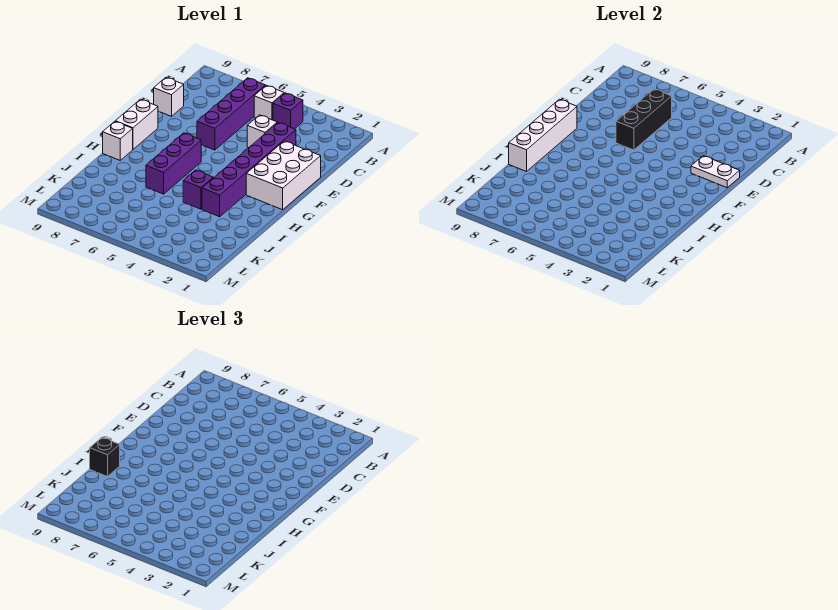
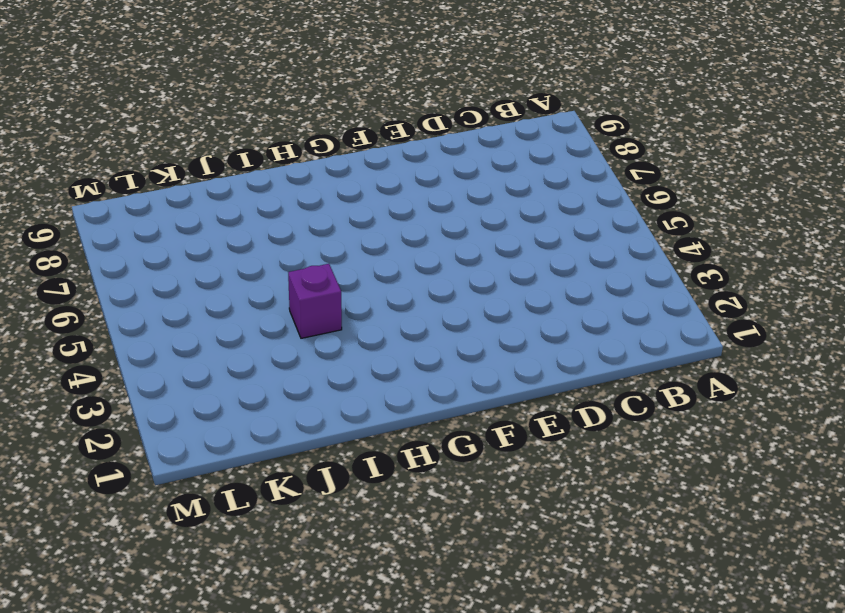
none -> purple 1x1 brick [273,93,303,129]
none -> white 1x1 brick [254,85,284,120]
none -> purple 1x4 brick [197,78,265,150]

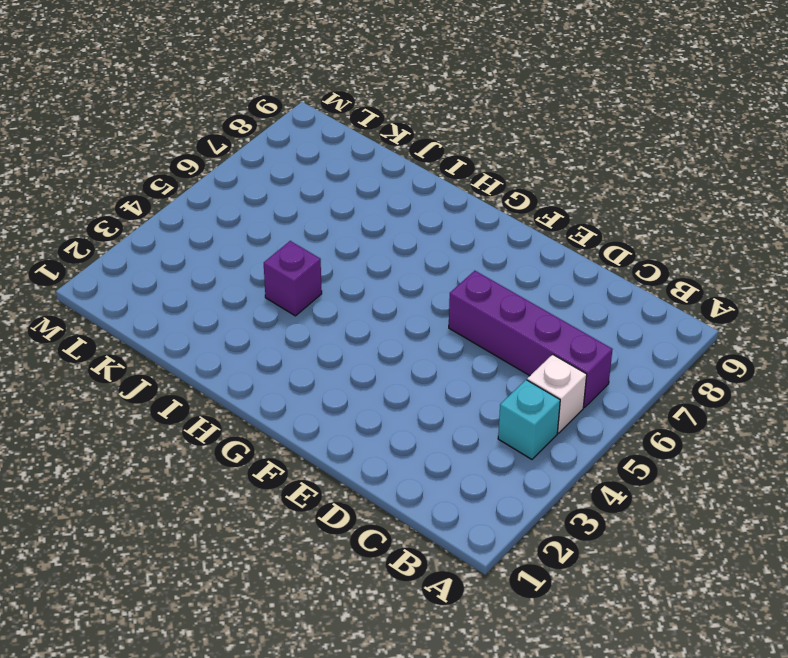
cyan 1x1 brick [498,380,560,459] -> purple 1x1 brick [273,93,303,129]
none -> purple 1x6 brick [202,123,296,217]
none -> white 1x1 brick [247,115,277,148]
none -> white 1x1 brick [154,77,184,116]

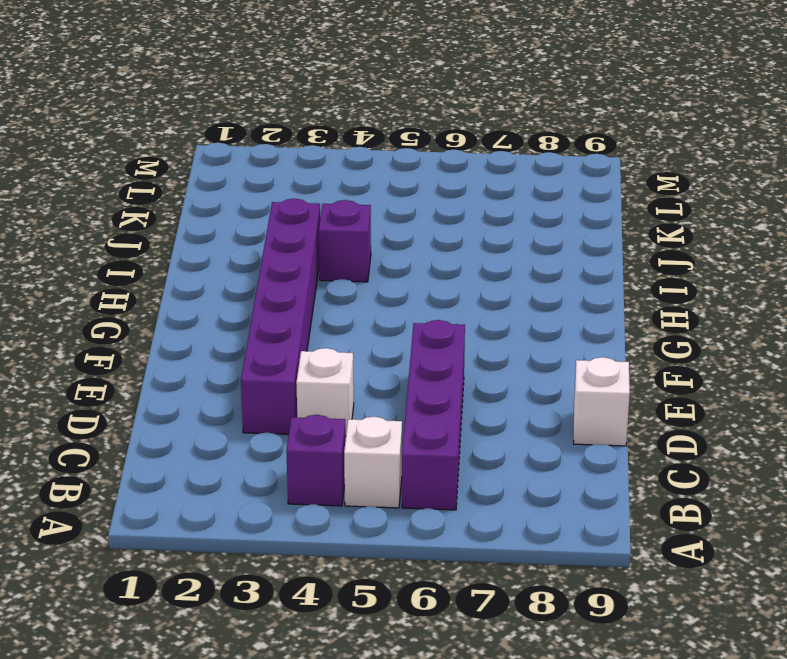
none -> white 2x3 brick [246,141,321,210]
none -> white 1x2 brick [115,99,158,149]
none -> purple 1x3 brick [146,133,201,194]

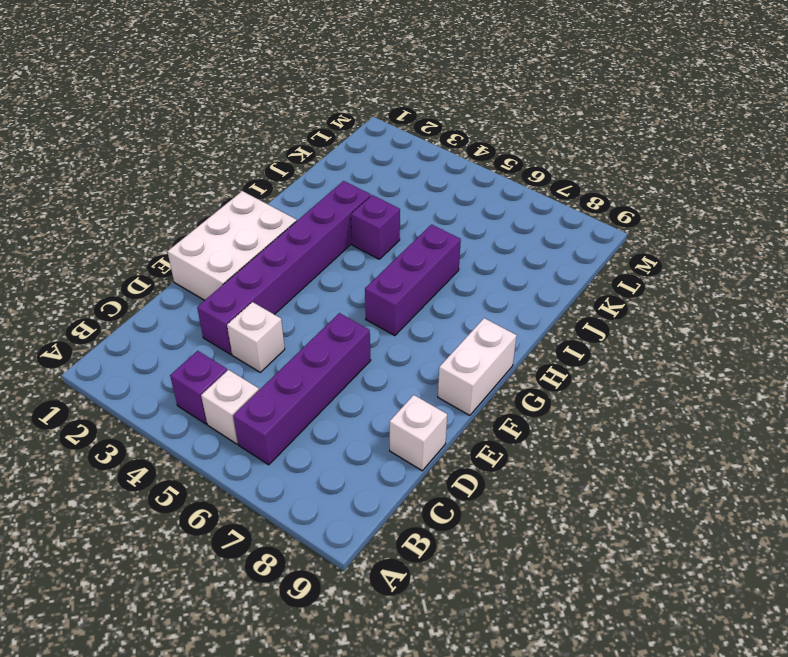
none -> white 1x1 brick [103,121,133,160]
none -> black 1x3 brick [616,89,672,150]
none -> white 1x2 plate [691,156,740,188]

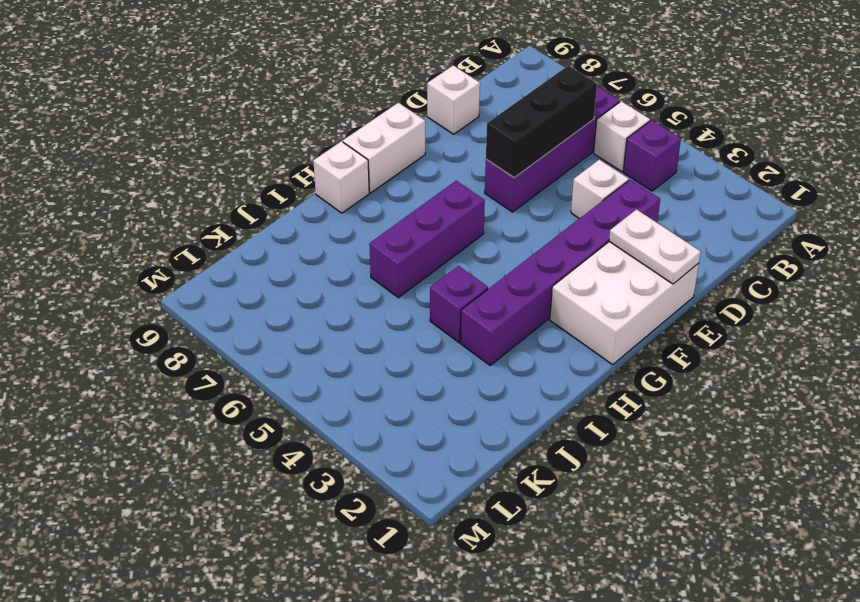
none -> white 1x4 brick [509,99,577,172]
none -> black 1x1 brick [90,437,120,477]

